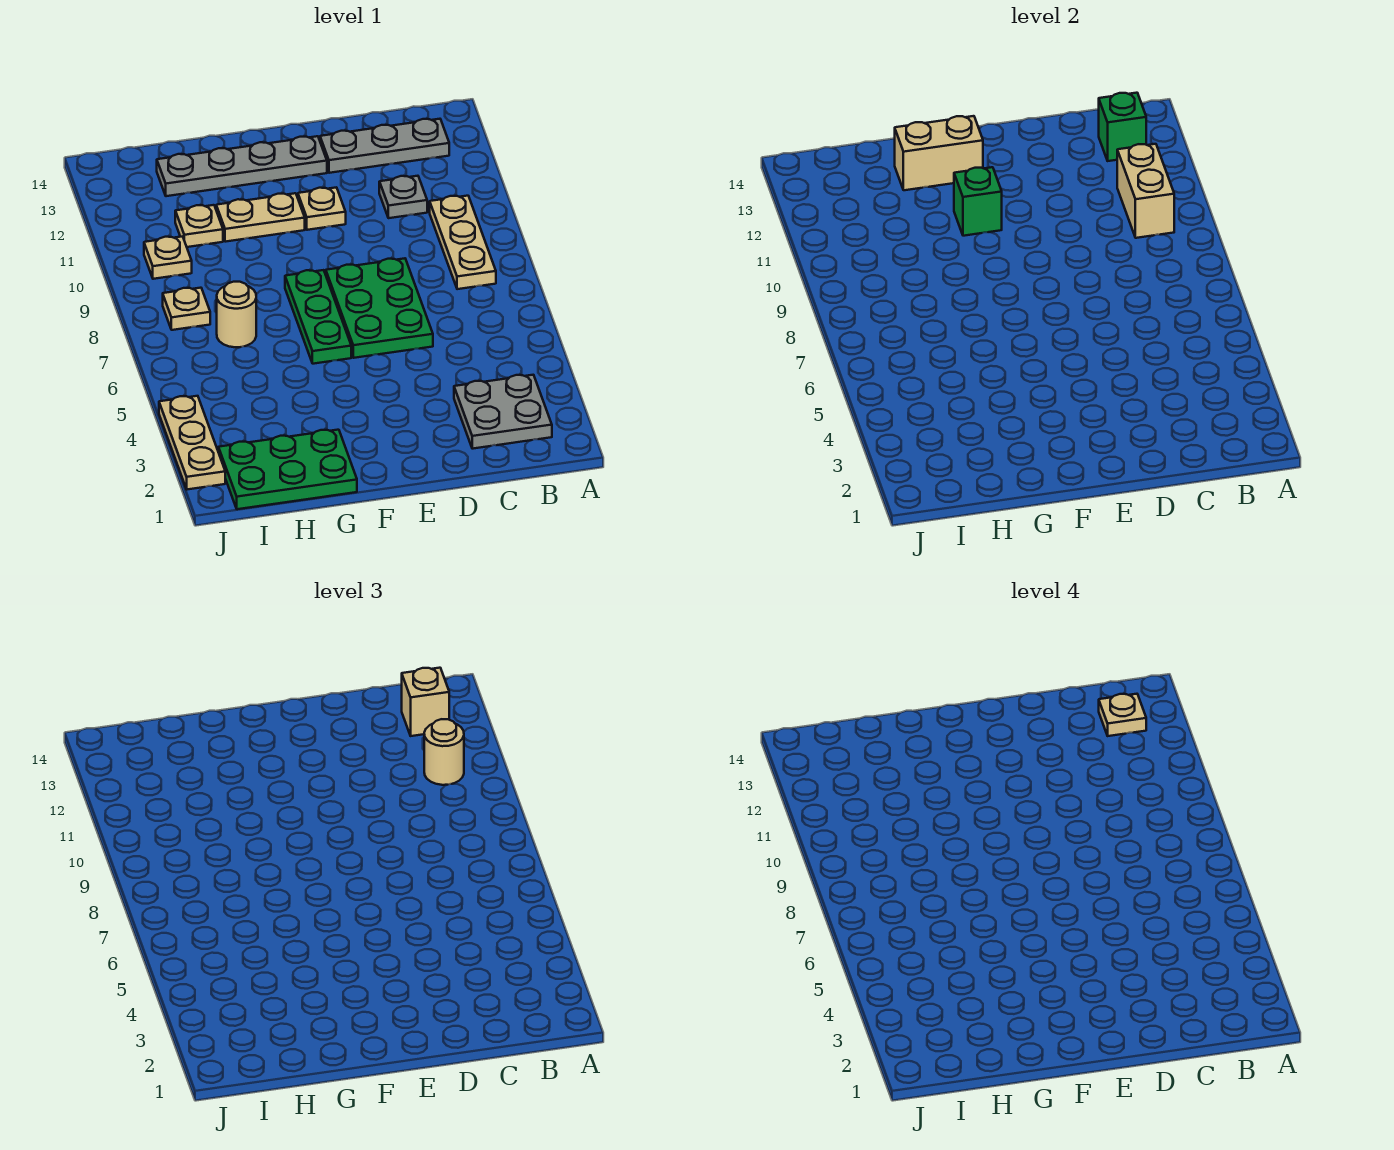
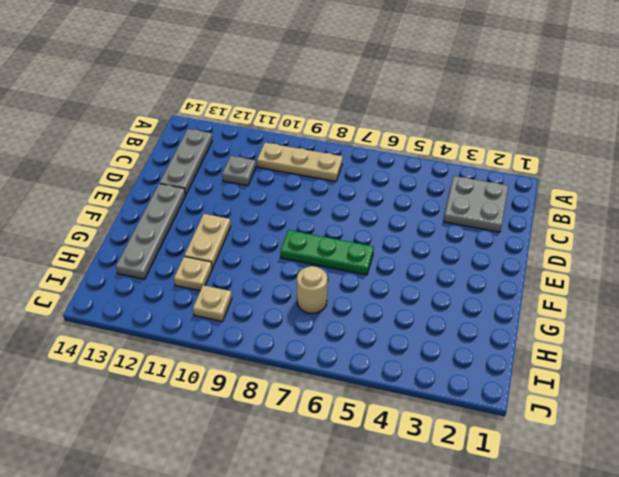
none -> green 2x3 plate [326,258,433,358]
none -> tan 1x1 plate [298,187,346,230]
none -> green 2x3 plate [218,430,357,509]

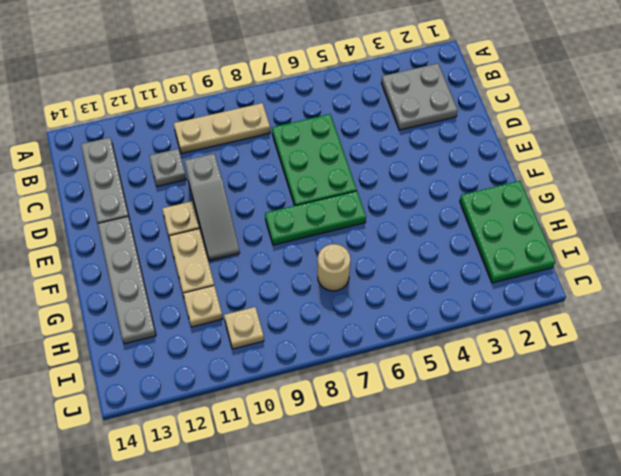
green 2x3 plate [272,114,357,206] -> green 2x3 plate turned to [326,258,433,358]
grey 1x3 slope [185,154,240,261] -> none
none -> tan 1x1 plate [163,288,210,330]
none -> tan 1x3 plate [159,396,225,489]
none -> tan 1x2 brick [1117,144,1174,238]

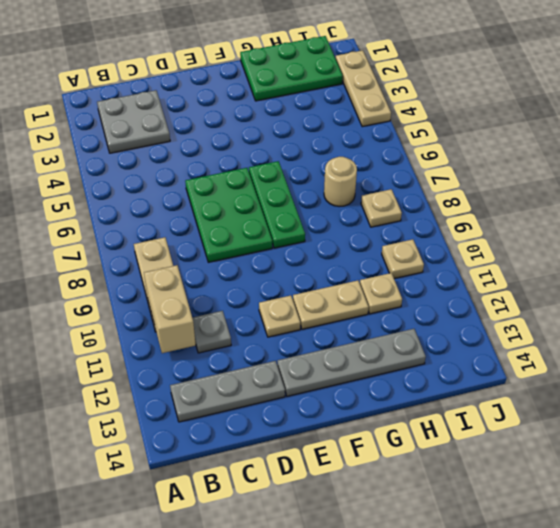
none -> green 1x1 brick [1099,93,1146,161]
none -> green 1x1 brick [954,167,1002,236]
none -> tan 1x2 brick [895,116,983,190]

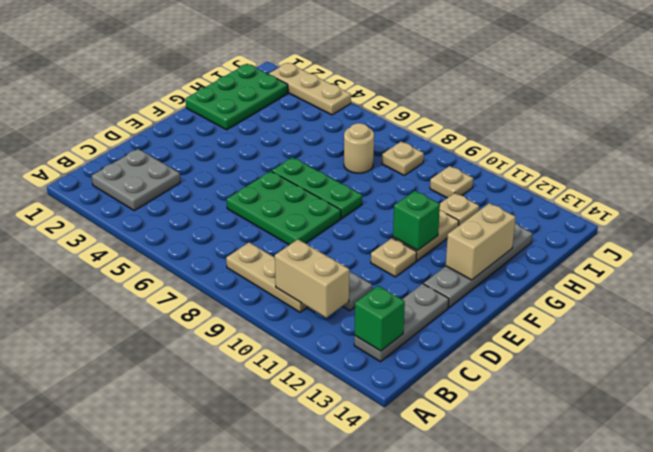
none -> tan 1x1 round brick [424,719,464,785]
none -> tan 1x1 brick [402,668,449,736]
none -> tan 1x1 plate [1099,694,1146,736]

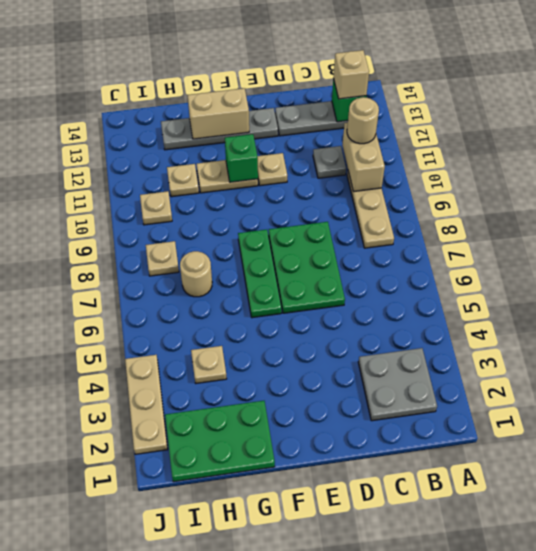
tan 1x1 plate [191,346,227,383] -> tan 1x1 plate moved to [1099,694,1146,736]

